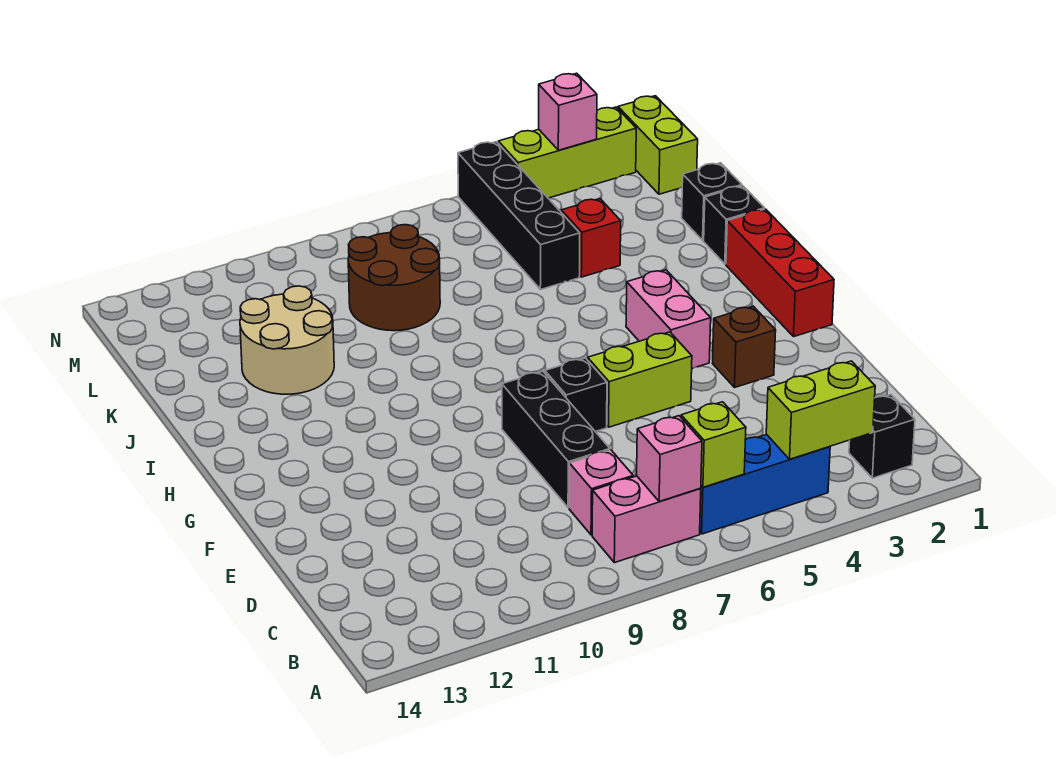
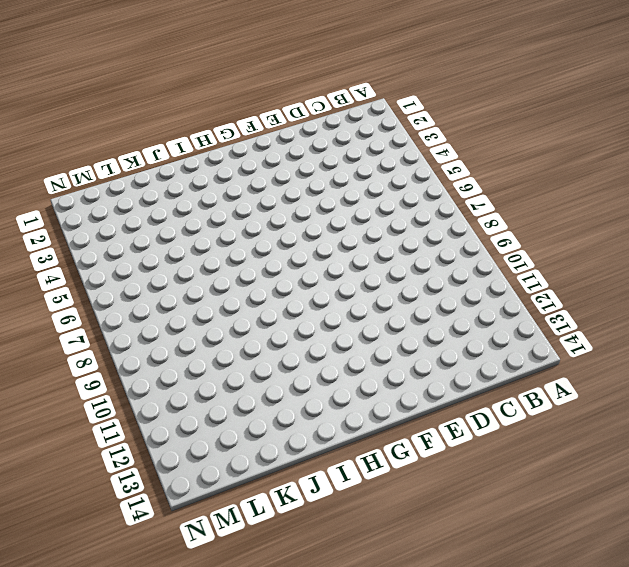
none -> black 1x1 brick [849,395,915,478]
none -> blue 1x3 brick [700,434,830,534]
none -> pink 1x2 brick [592,476,701,563]

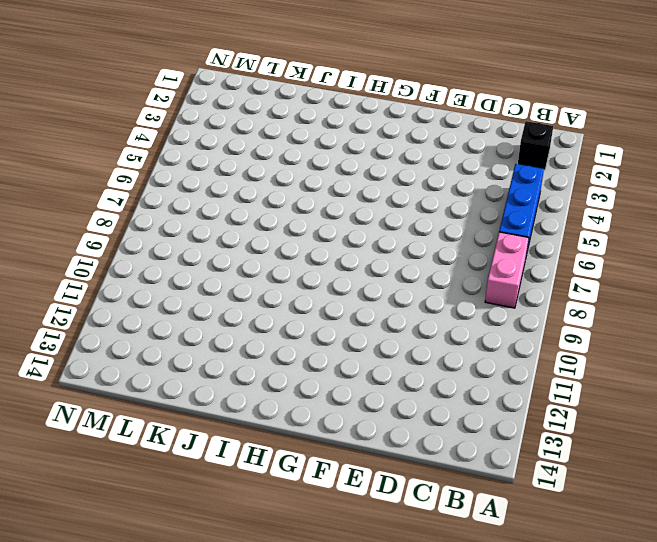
none -> pink 1x1 brick [569,450,633,535]
none -> black 1x3 brick [502,371,610,508]
none -> brown 1x1 brick [713,306,776,388]

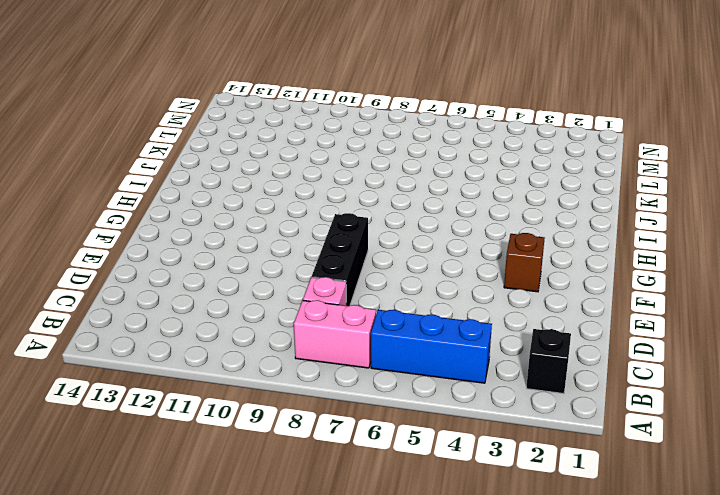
none -> lime 1x2 brick [588,332,692,427]
none -> black 1x1 brick [545,358,607,432]
none -> red 1x3 brick [726,209,834,337]

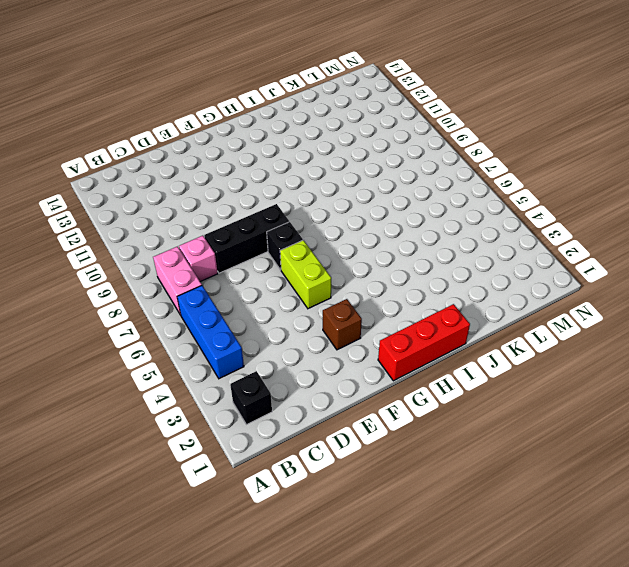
none -> pink 1x2 brick [626,270,711,368]
none -> black 1x1 brick [704,186,765,264]
none -> tan 2x2 round brick [240,286,334,394]

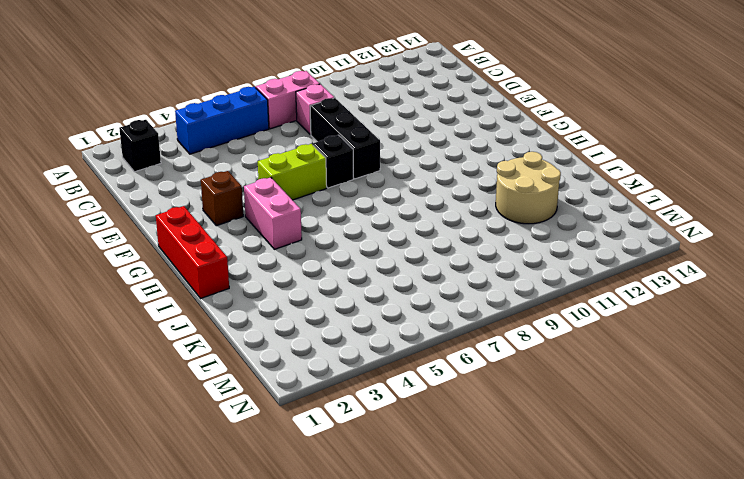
none -> black 1x1 brick [704,186,765,264]
none -> black 1x1 brick [682,163,742,240]
none -> red 1x1 brick [561,199,621,277]

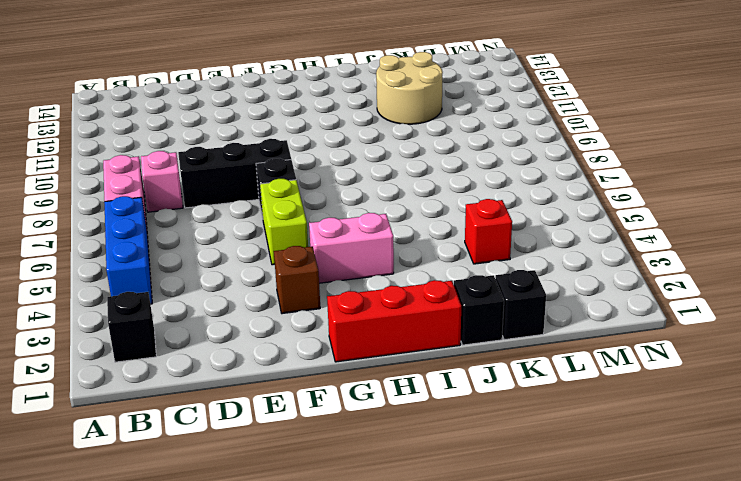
none -> black 1x4 brick [458,142,580,290]
none -> brown 2x2 round brick [348,225,440,331]
none -> lime 1x2 brick [618,96,698,194]

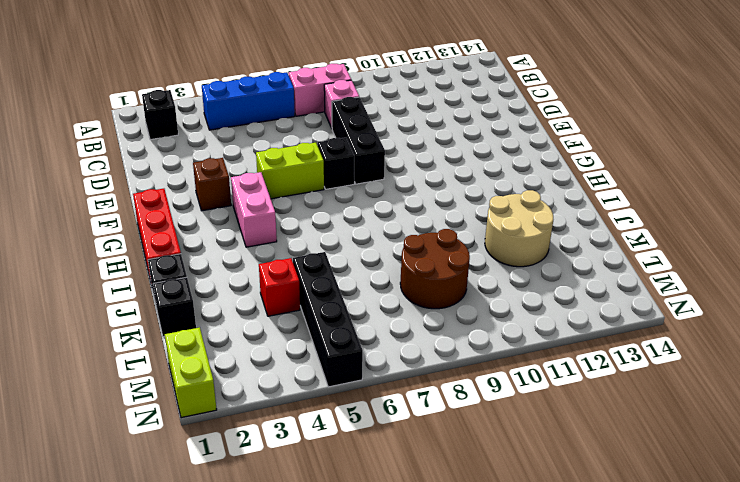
none -> lime 1x3 brick [498,107,636,198]
none -> lime 1x2 brick [766,361,875,459]
none -> lime 1x1 brick [681,402,746,487]

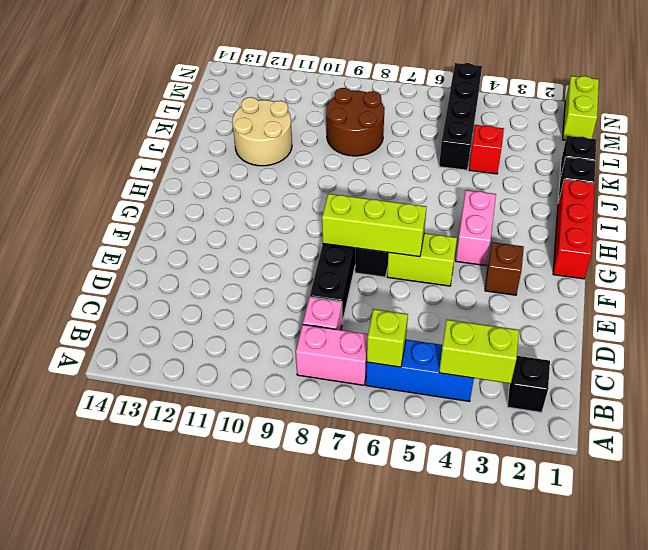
lime 1x3 brick [322,194,427,257] -> lime 1x3 brick moved to [498,107,636,198]
none -> pink 1x1 brick [637,416,702,502]
none -> pink 1x1 brick [539,73,597,150]

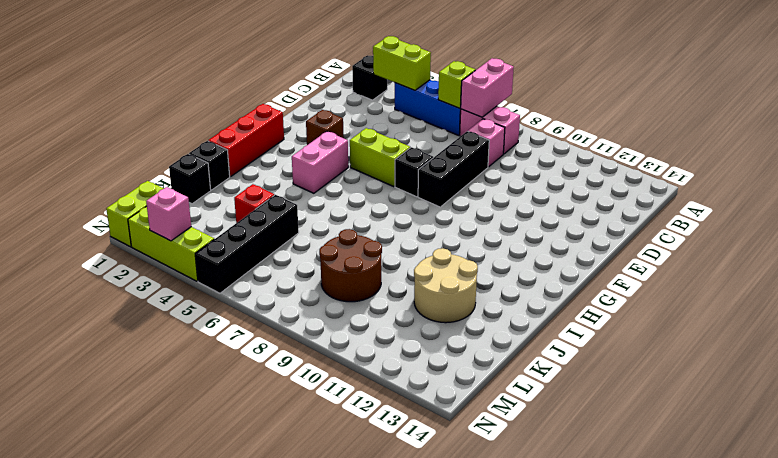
pink 1x2 brick [461,59,514,117] -> pink 1x1 brick [637,416,702,502]

